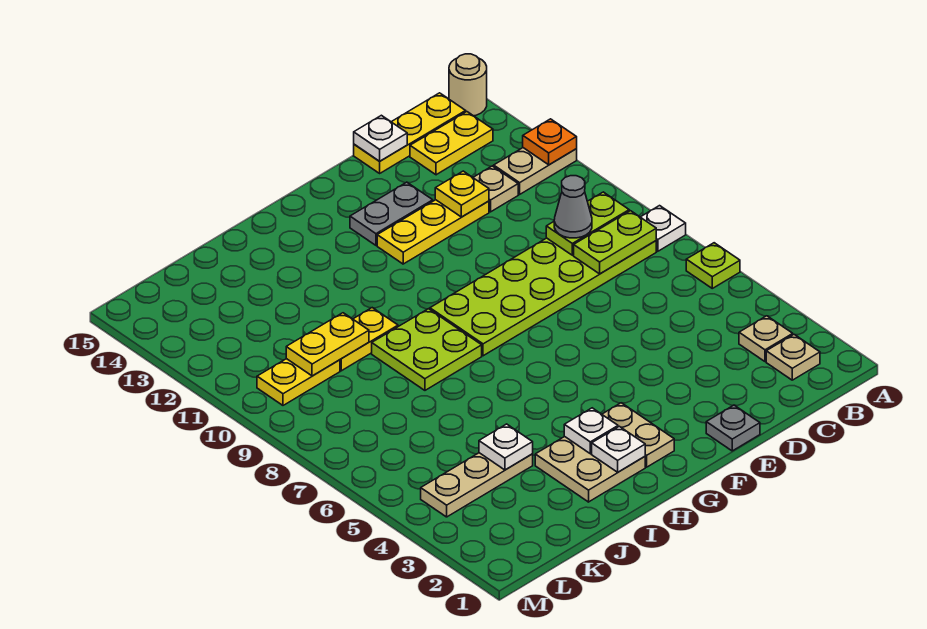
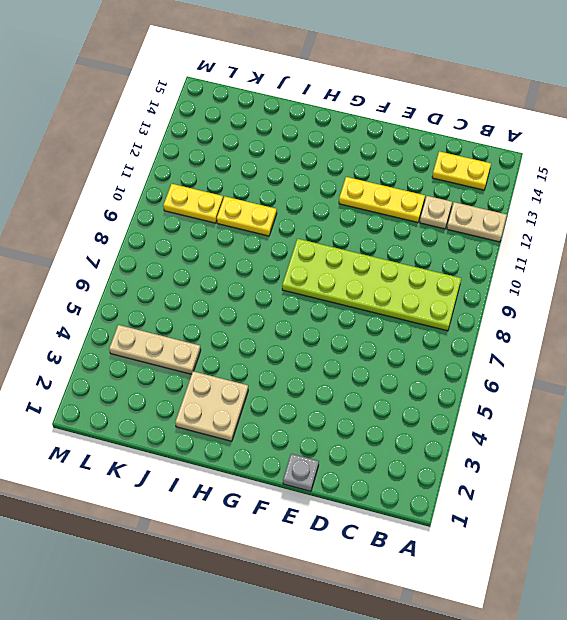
none -> lime 1x1 plate [686,243,740,288]
none -> white 1x1 plate [641,206,686,251]
none -> tan 1x1 round brick [449,54,487,116]

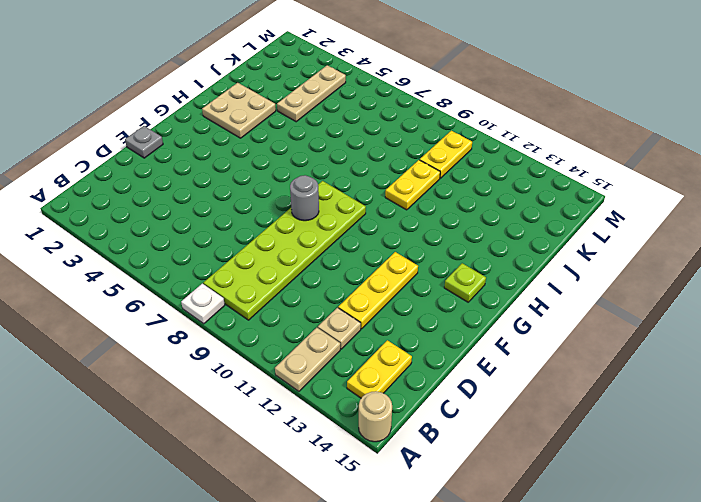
grey 1x1 round brick [290,175,319,221] -> none
lime 1x1 plate [444,263,486,302] -> lime 1x1 plate moved to [686,243,740,288]
none -> tan 1x1 plate [766,335,820,380]
none -> tan 1x1 plate [739,316,793,362]
none -> yellow 1x3 plate [354,93,466,173]

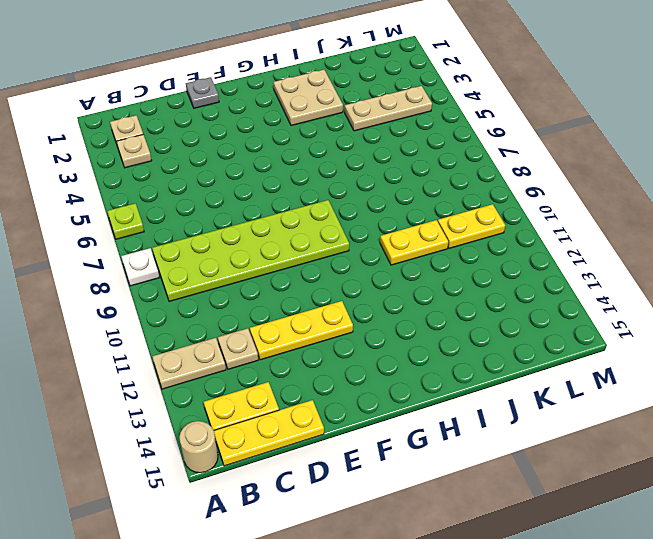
none -> grey 1x2 plate [350,182,433,245]
none -> tan 1x2 plate [602,403,674,467]
none -> lime 2x2 plate [372,309,482,390]

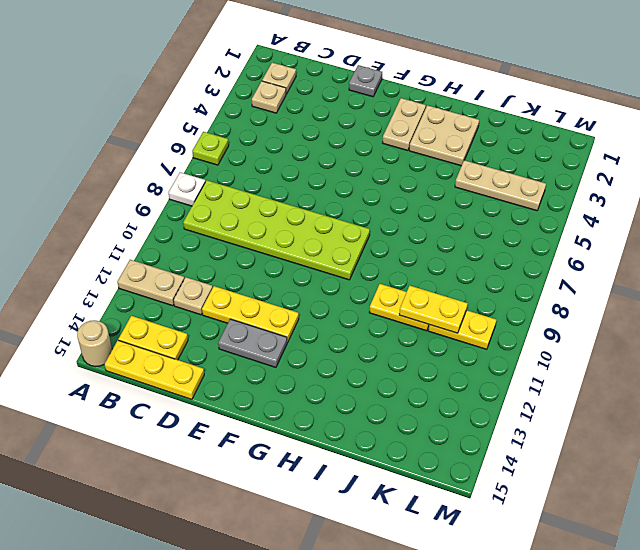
none -> lime 2x2 plate [372,309,482,390]
none -> orange 1x1 plate [523,119,577,165]
none -> lime 1x2 plate [574,211,656,274]

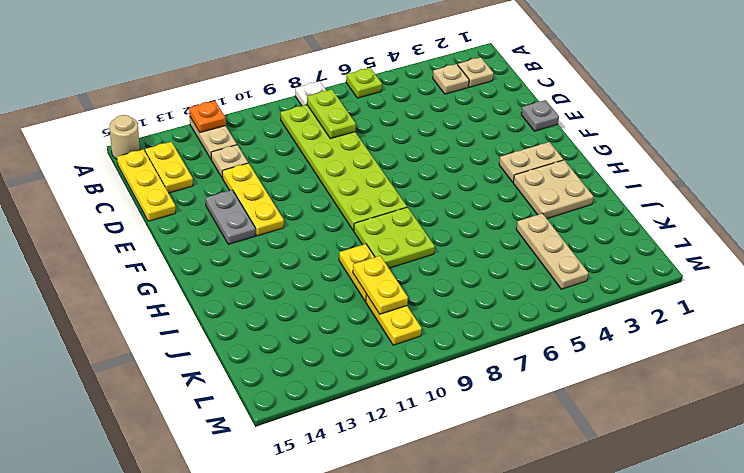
none -> lime 1x2 plate [546,192,629,255]
none -> yellow 1x1 plate [435,171,489,217]
none -> white 1x1 plate [354,115,407,161]

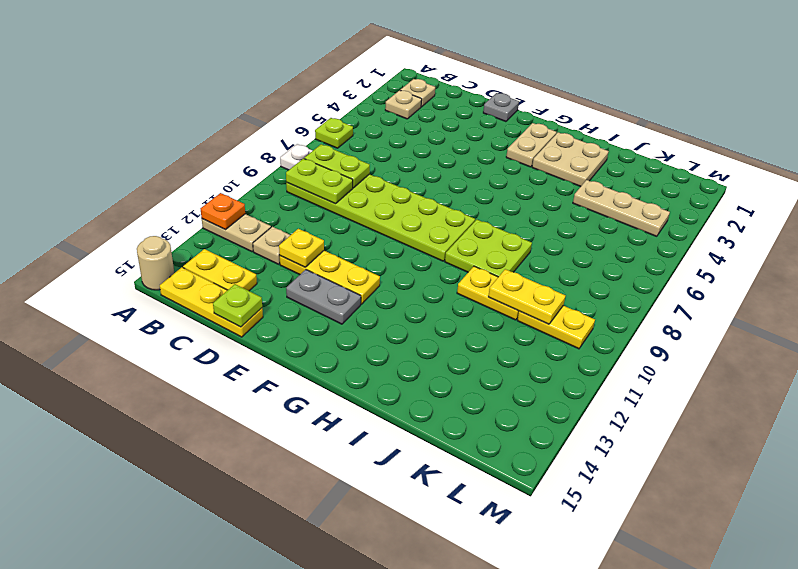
lime 1x1 plate [213,284,262,327] -> white 1x1 plate [354,115,407,161]
none -> white 1x1 plate [592,426,645,472]
none -> white 1x1 plate [564,408,618,454]
none -> white 1x1 plate [479,424,533,470]

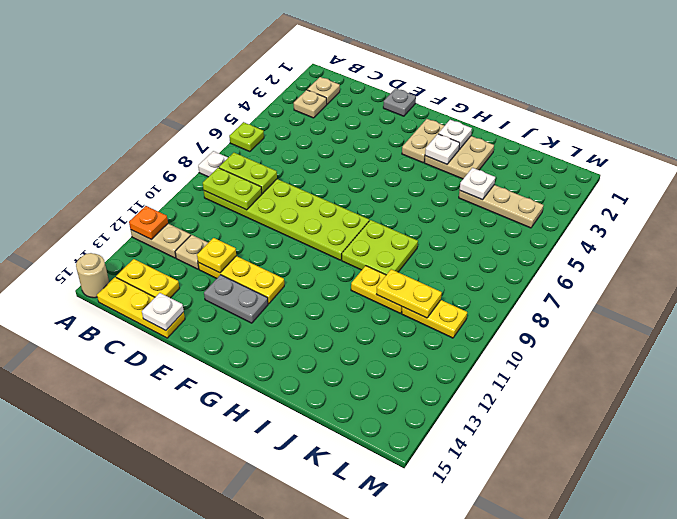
none -> grey 1x1 cone [554,176,592,238]

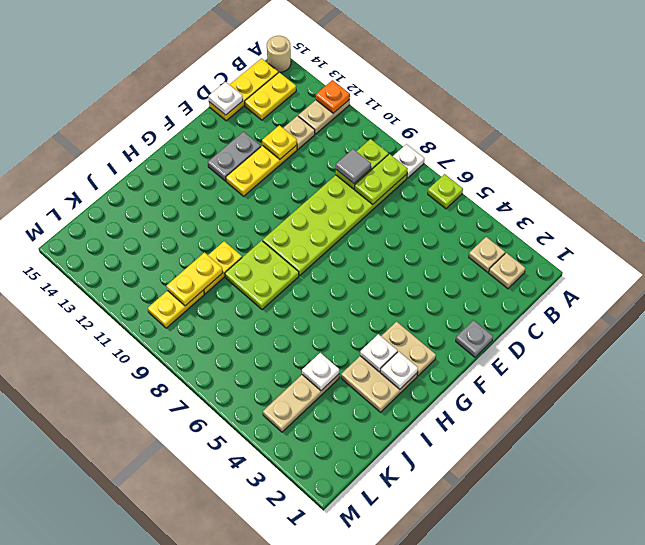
grey 1x1 tile [336,149,371,184] -> grey 1x1 cone [554,176,592,238]

